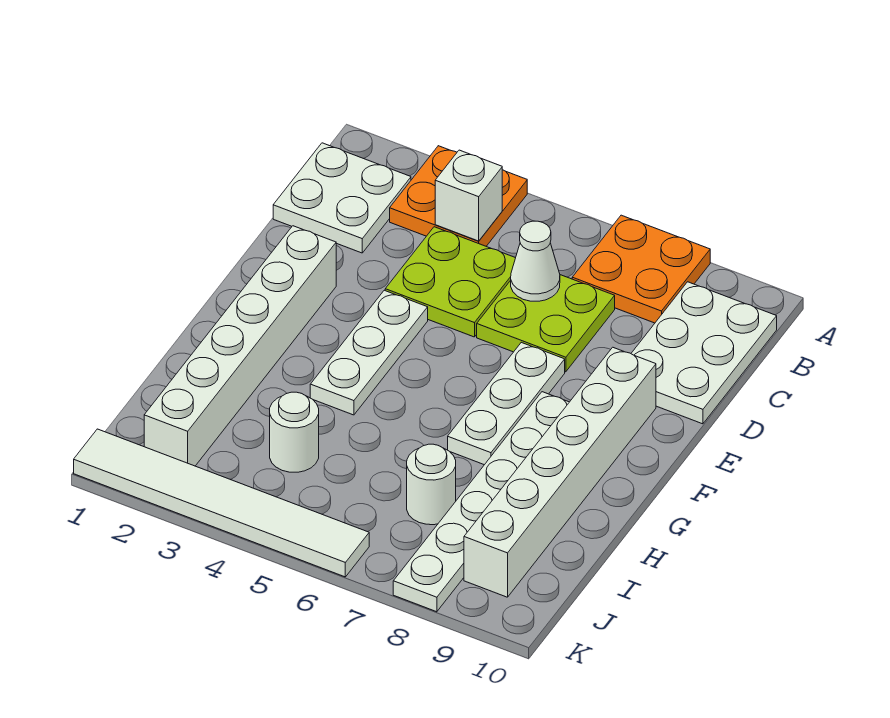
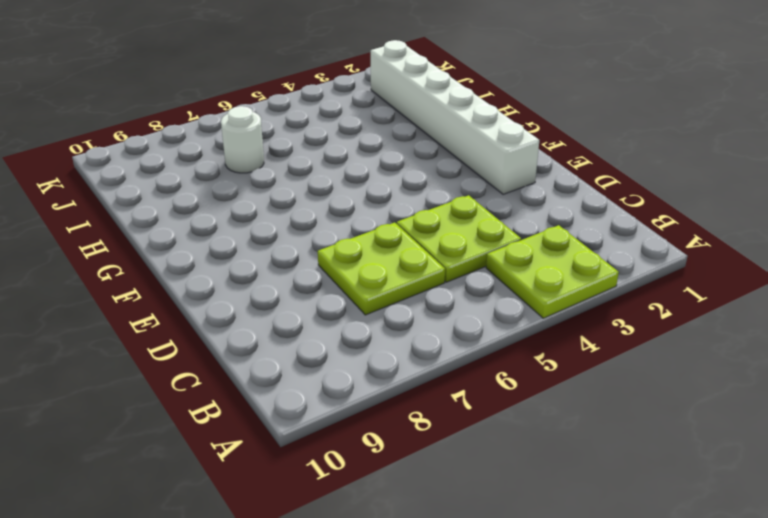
lime 2x2 plate [486,225,619,318] -> orange 2x2 plate [390,146,527,246]
none -> orange 2x2 plate [572,215,710,323]
none -> white 2x2 plate [273,143,411,253]
none -> white 2x3 plate [631,282,777,424]

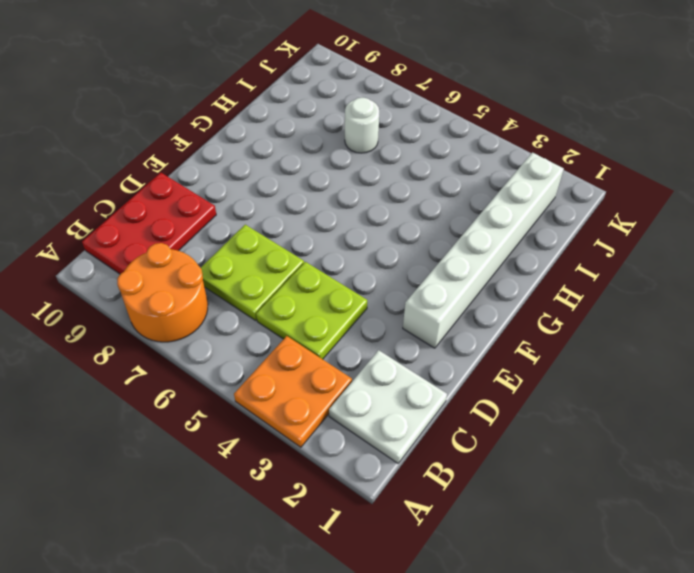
orange 2x2 round brick [117,243,208,342] -> orange 2x2 plate [572,215,710,323]
red 2x3 plate [82,173,216,274] -> white 2x3 plate [631,282,777,424]
none -> white 1x3 plate [310,290,428,415]
none -> white 1x3 plate [448,342,565,465]
none -> white 1x6 brick [464,347,656,597]

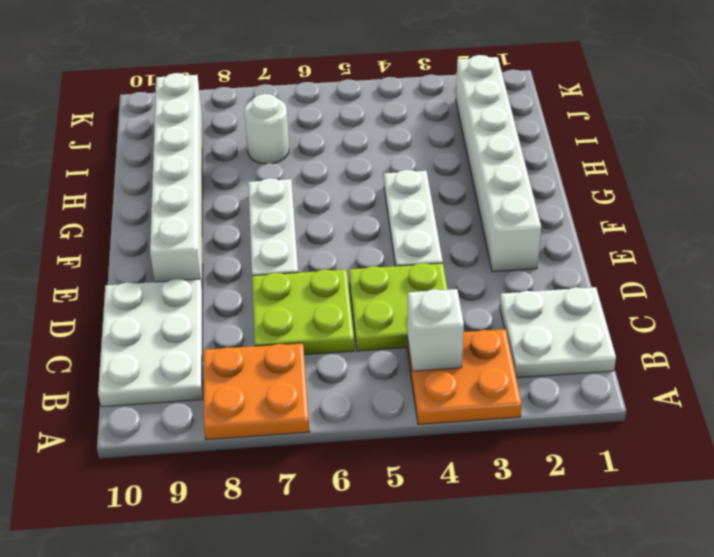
none -> white 1x6 plate [393,392,569,612]
none -> white 1x1 round brick [270,392,319,472]
none -> white 1x6 tile [74,429,369,577]

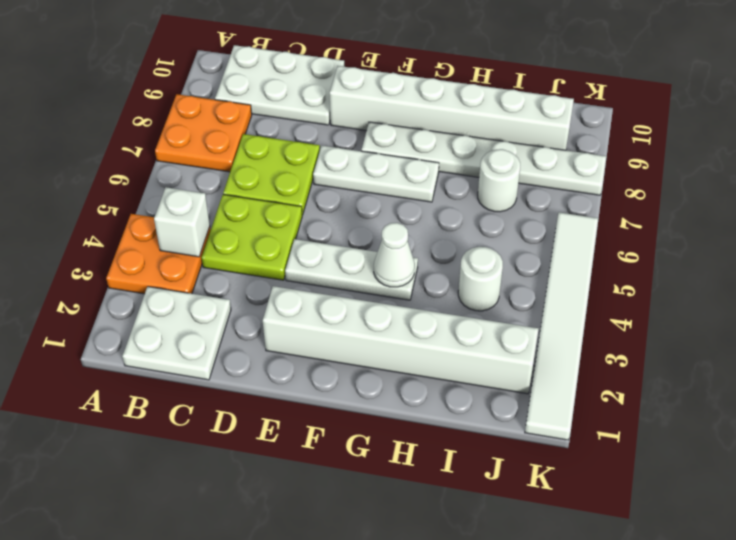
white 1x1 cone [374,223,415,287] -> white 1x1 cone moved to [511,221,560,301]

